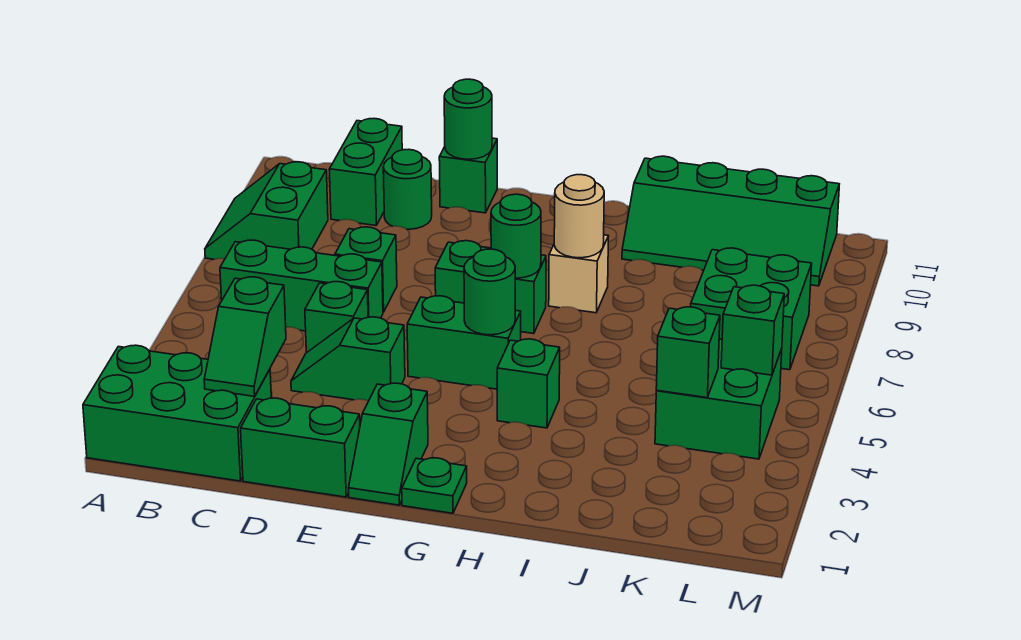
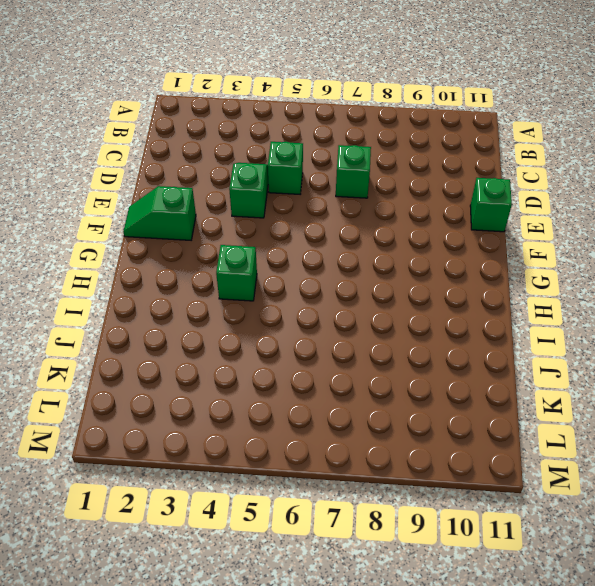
none -> green 2x3 brick [83,345,271,481]
none -> green 2x2 slope [205,162,328,259]
none -> green 1x3 brick [220,240,383,331]

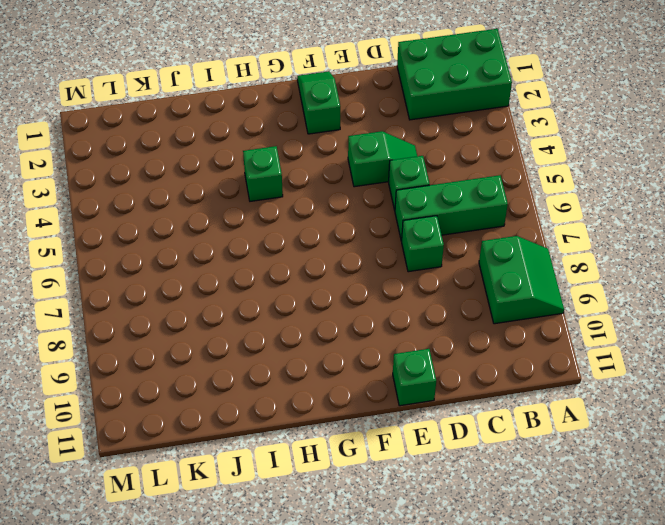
none -> green 1x2 brick [329,119,402,225]
none -> green 1x2 brick [241,398,360,497]
none -> green 1x1 round brick [383,149,432,229]

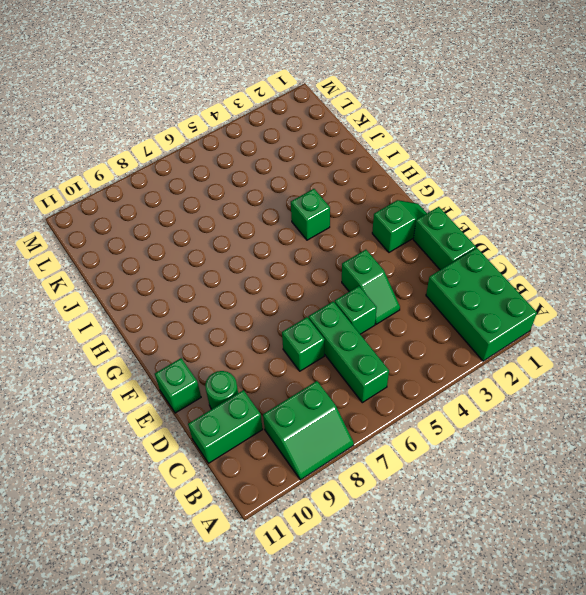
none -> green 1x2 brick [407,296,521,389]
none -> green 1x2 brick [435,241,546,334]
none -> green 1x1 plate [402,458,467,513]

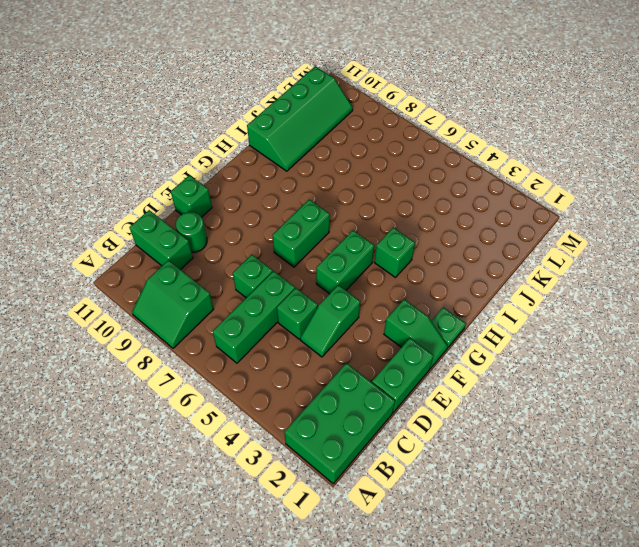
none -> tan 1x1 brick [549,235,608,313]
none -> green 2x2 brick [655,339,782,459]
none -> green 2x2 brick [691,248,812,370]

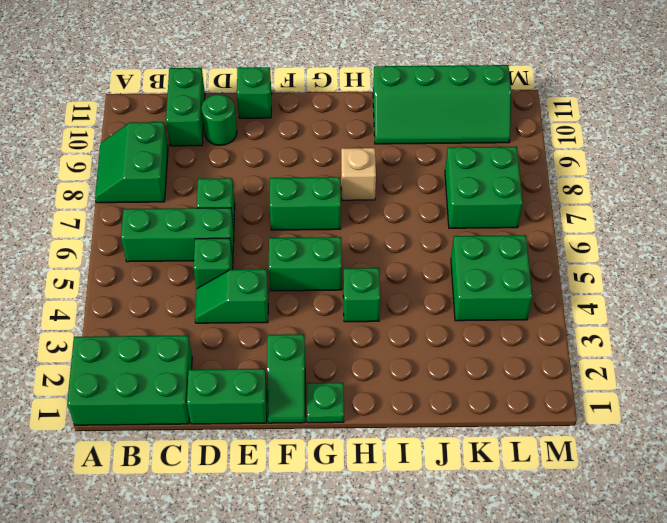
none -> green 1x2 slope [204,277,286,396]
none -> green 1x1 round brick [444,79,492,159]
none -> green 1x1 round brick [464,249,515,335]

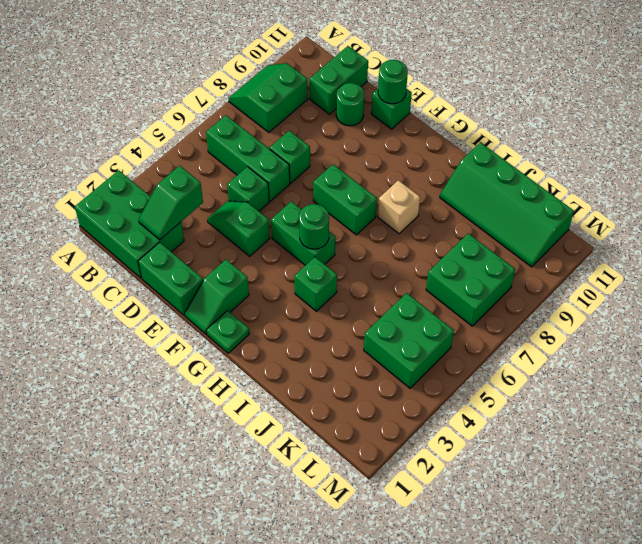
none -> green 1x1 round brick [491,194,541,278]
none -> tan 1x1 round brick [554,175,604,258]
none -> green 1x1 brick [656,307,720,398]

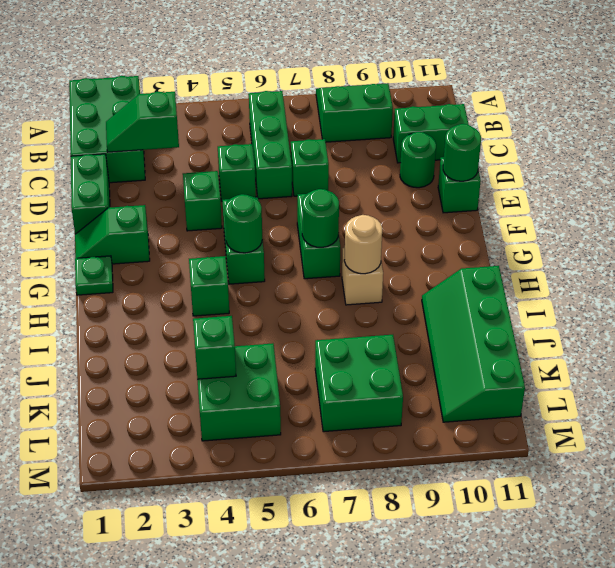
none -> green 1x1 brick [721,285,784,375]

